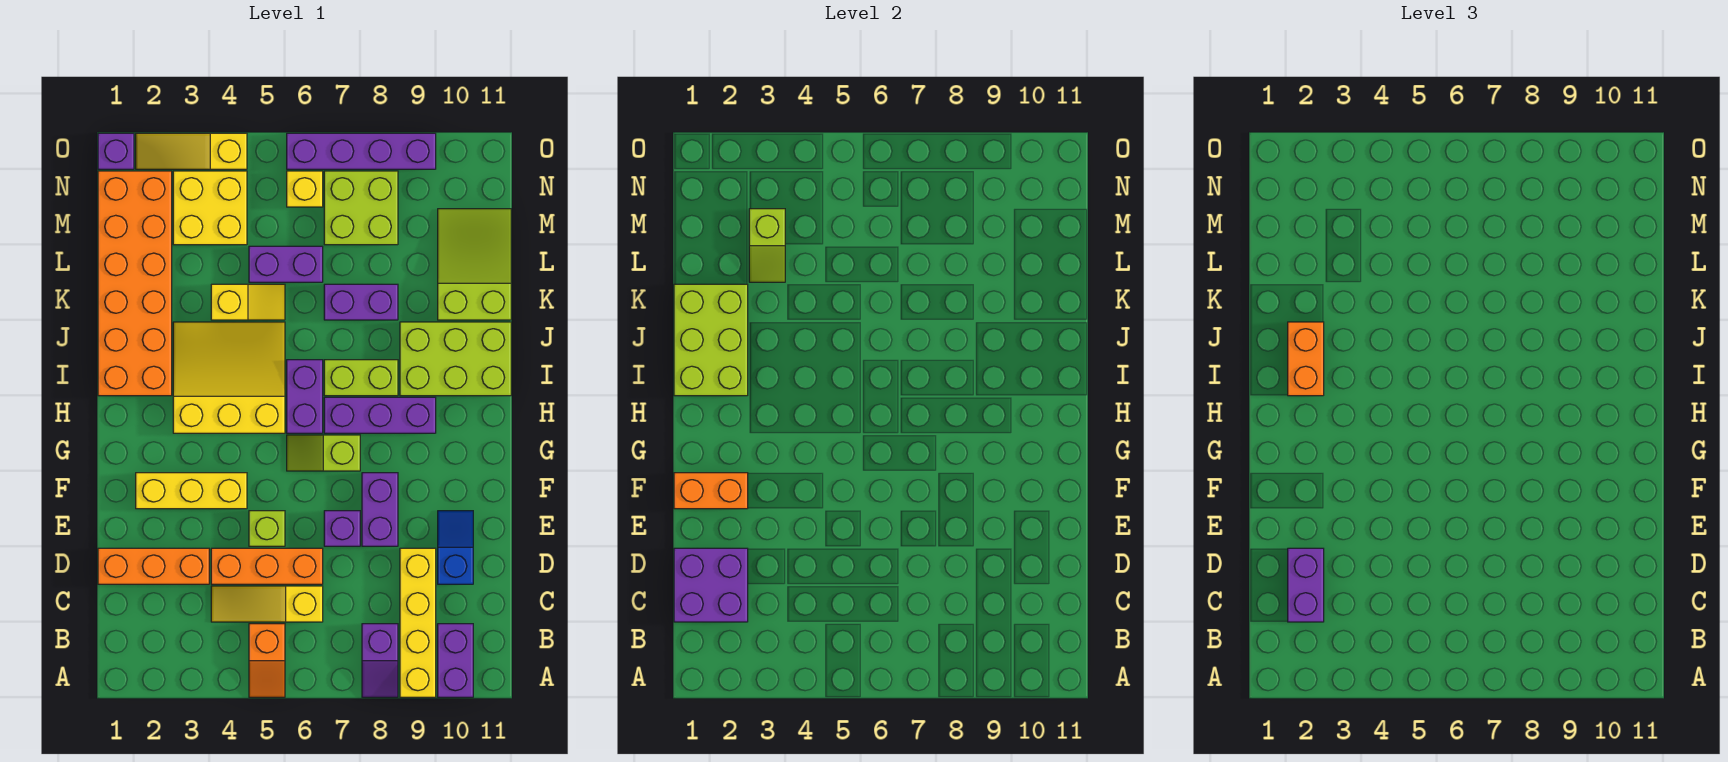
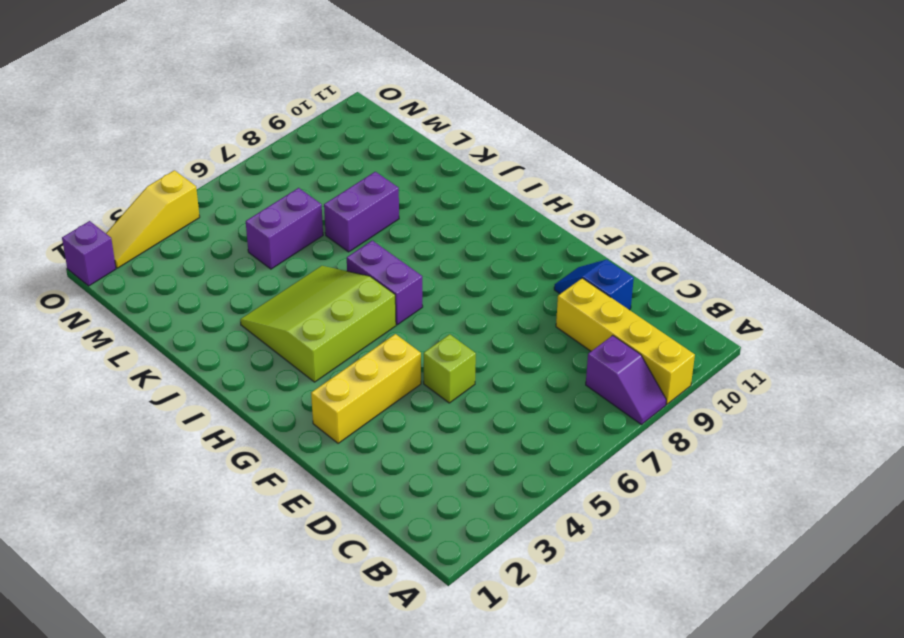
lime 3x3 slope [240,266,396,382] -> yellow 3x3 slope [173,322,285,433]
none -> orange 1x2 slope [249,624,285,697]
none -> purple 1x2 brick [438,624,473,697]
none -> yellow 1x3 slope [211,586,323,622]
none -> orange 1x3 brick [98,548,209,584]

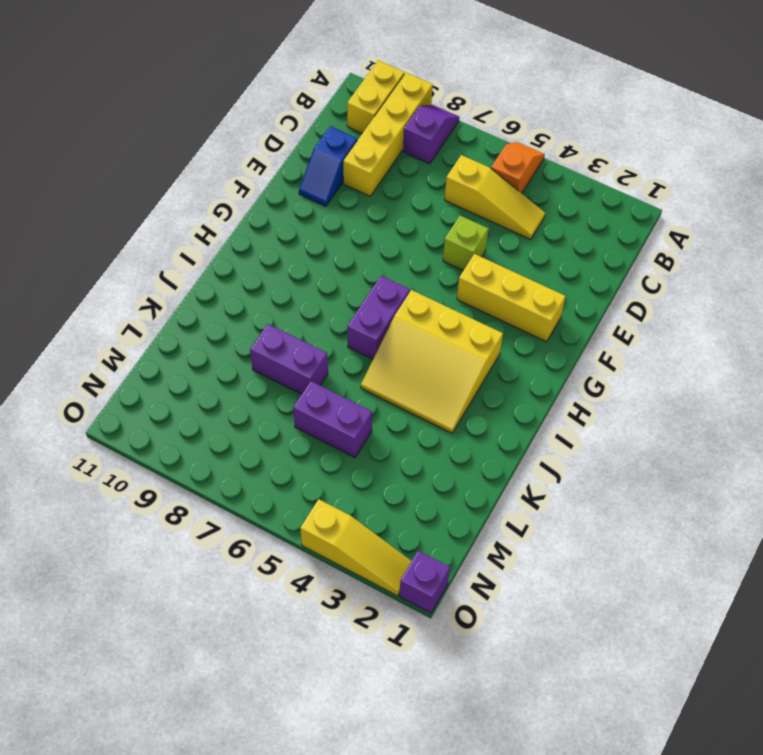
yellow 1x2 brick [347,61,404,133] -> purple 1x2 brick [438,624,473,697]
none -> orange 1x3 brick [98,548,209,584]
none -> orange 1x3 brick [211,548,323,584]
none -> purple 1x1 brick [324,511,360,546]
none -> purple 1x2 brick [362,473,398,546]

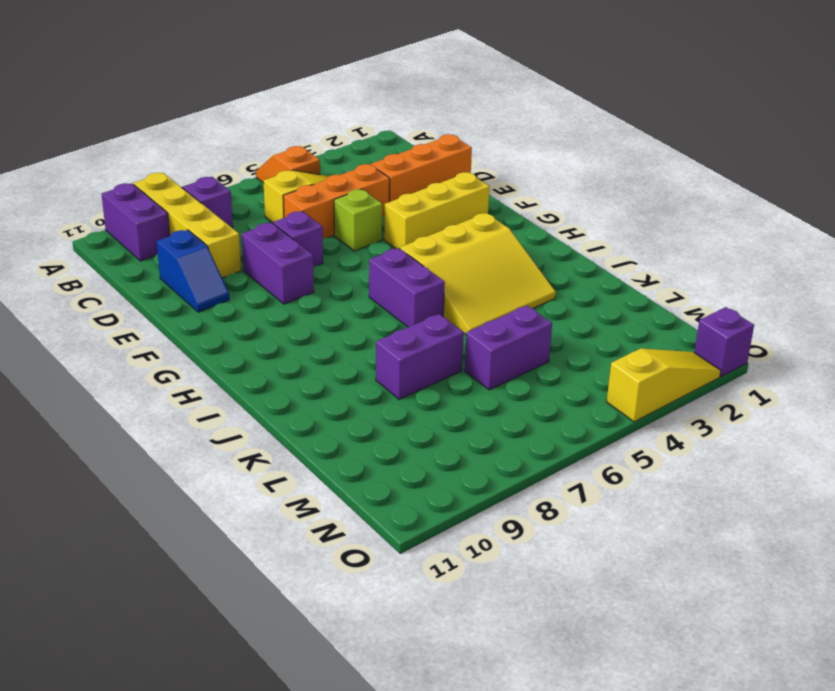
none -> lime 1x2 slope [287,435,360,471]
none -> purple 1x3 brick [324,397,436,433]
none -> orange 2x6 brick [98,171,172,396]
none -> lime 1x2 brick [324,360,398,396]

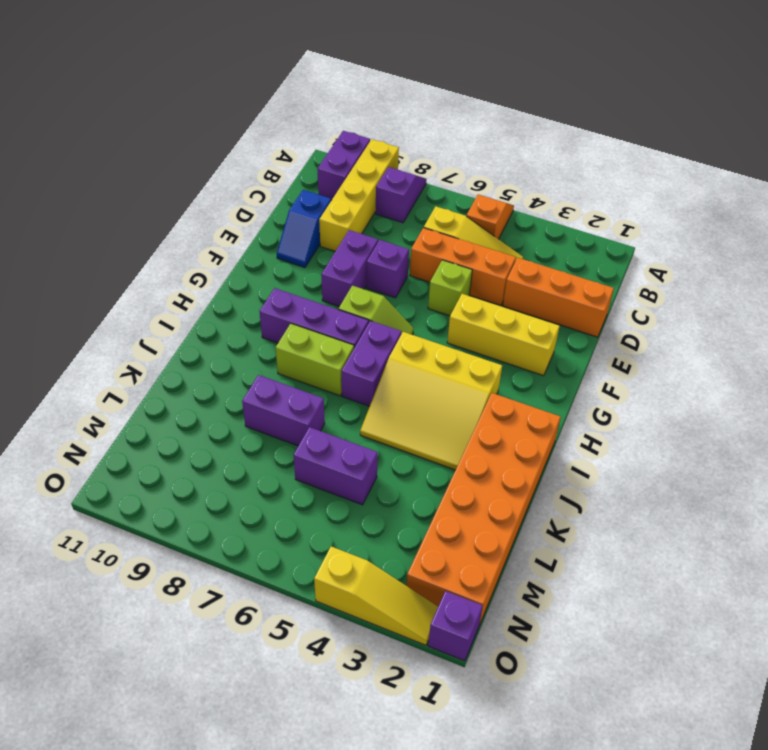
none -> lime 2x3 brick [400,322,511,396]
none -> yellow 1x2 slope [211,284,285,320]
none -> lime 2x3 slope [438,209,511,320]
none -> yellow 2x2 brick [173,171,247,245]

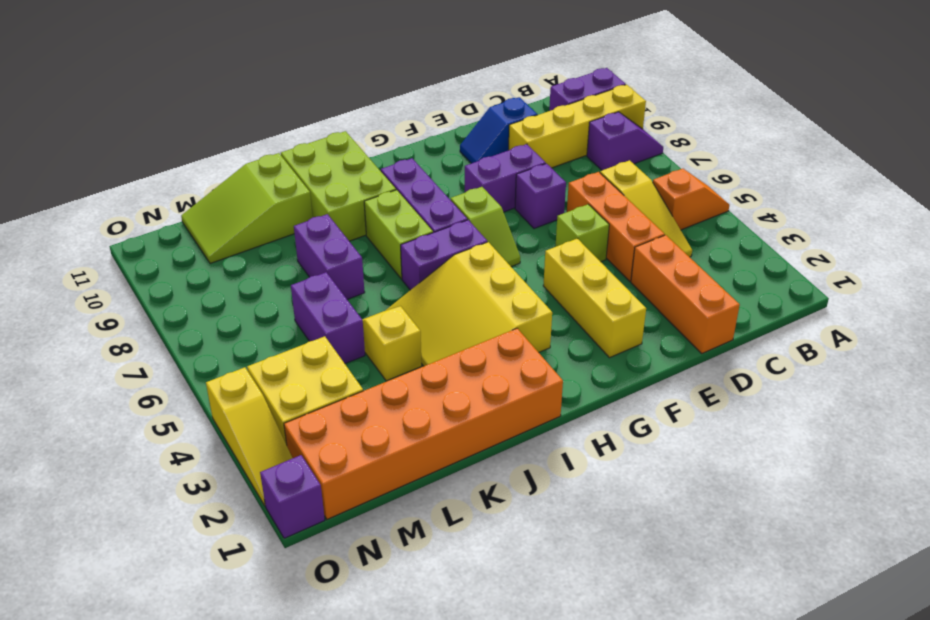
none -> lime 2x2 brick [324,171,398,245]
none -> yellow 1x1 brick [287,171,323,207]
none -> purple 1x4 brick [287,133,436,169]
none -> purple 2x2 brick [674,548,748,622]

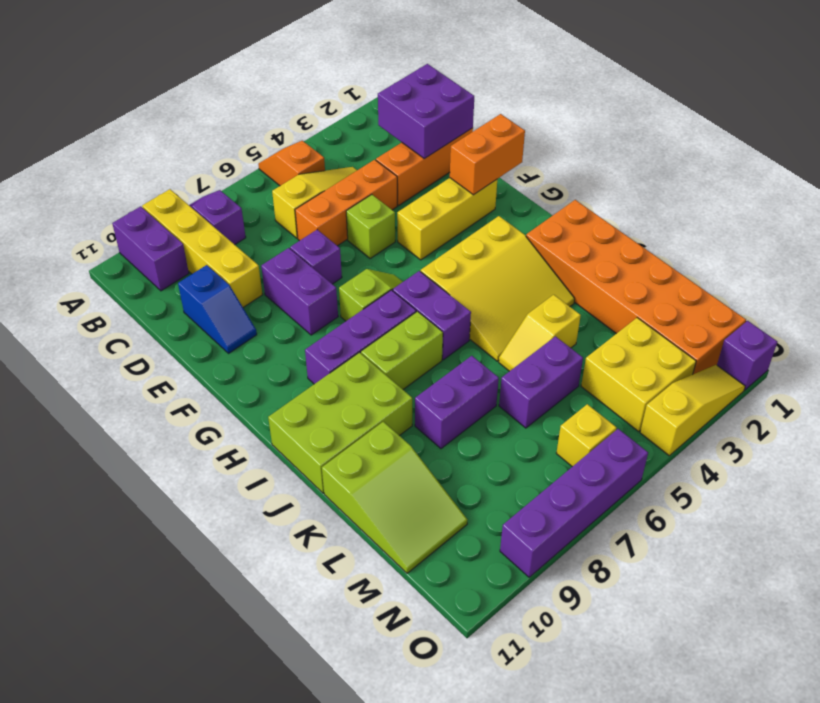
none -> lime 2x2 brick [324,171,398,245]
none -> lime 2x3 brick [674,284,748,396]
none -> lime 1x2 slope [749,209,785,282]
none -> purple 1x2 brick [1288,548,1324,622]

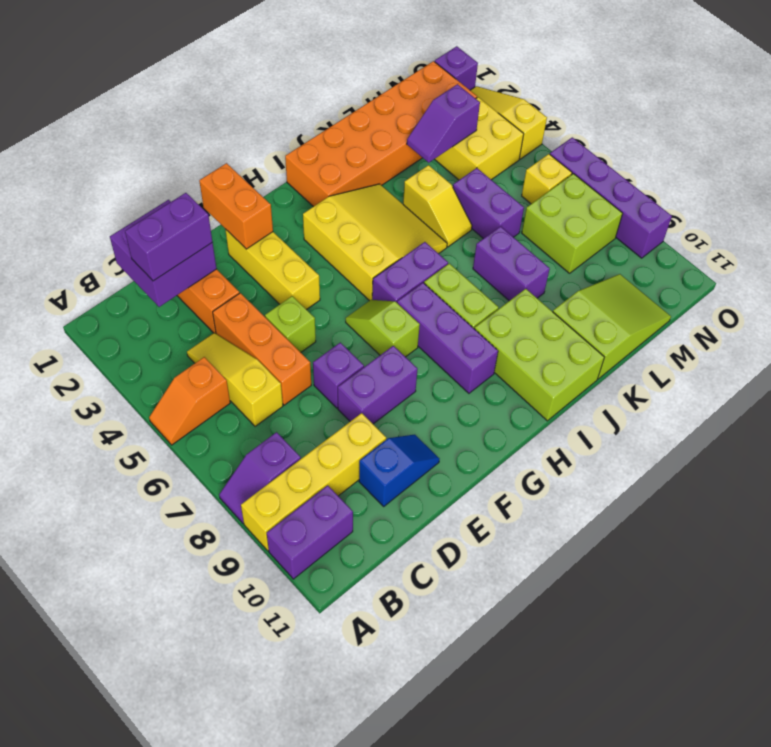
purple 1x2 slope [407,84,480,163] -> lime 1x2 slope [749,209,785,282]
none -> lime 2x3 brick [674,284,748,396]
none -> orange 1x2 brick [1288,322,1324,396]

